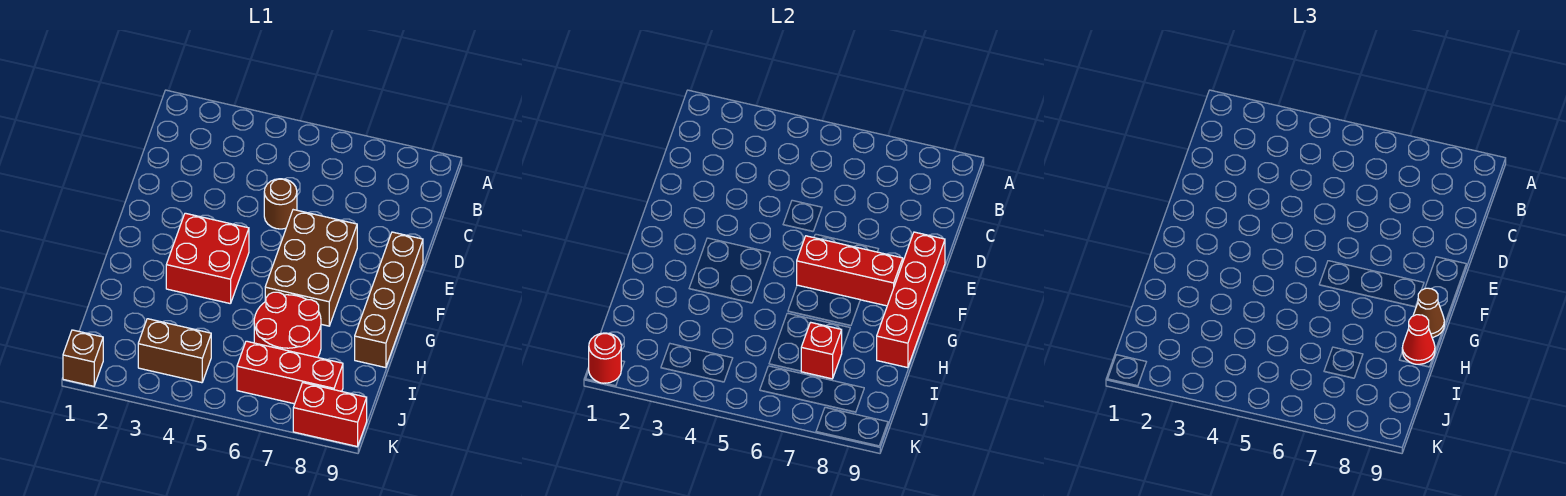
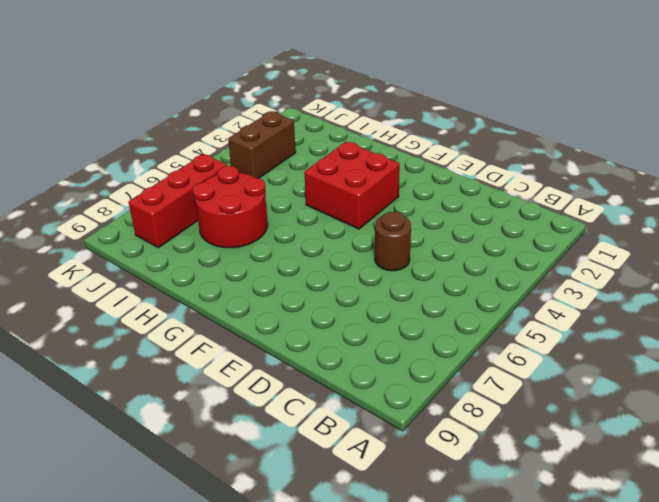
none -> brown 2x3 brick [265,210,357,326]
none -> brown 1x4 brick [355,232,423,368]
none -> brown 1x1 brick [63,330,103,386]

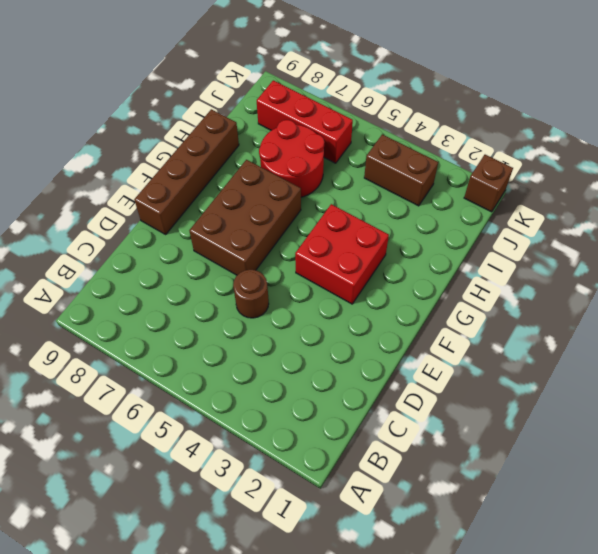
none -> red 1x2 brick [293,383,367,447]
none -> red 1x4 brick [877,232,945,368]
none -> red 1x3 brick [797,236,903,306]

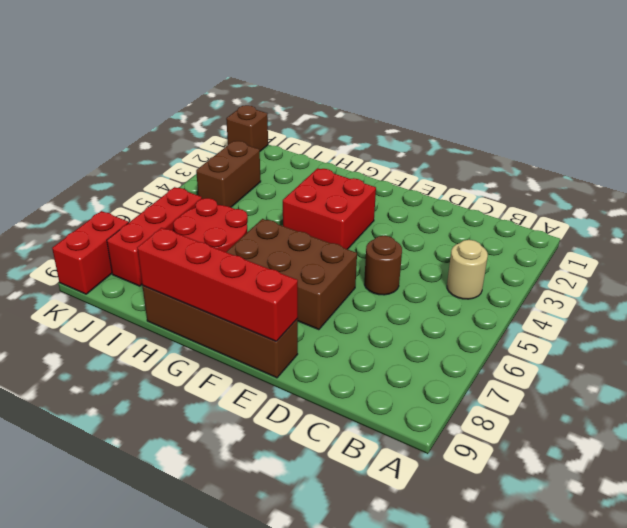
tan 1x1 round brick [447,240,488,299] -> none
none -> red 1x3 brick [797,236,903,306]
none -> red 1x1 brick [801,322,842,379]
none -> red 1x1 round brick [589,333,621,383]

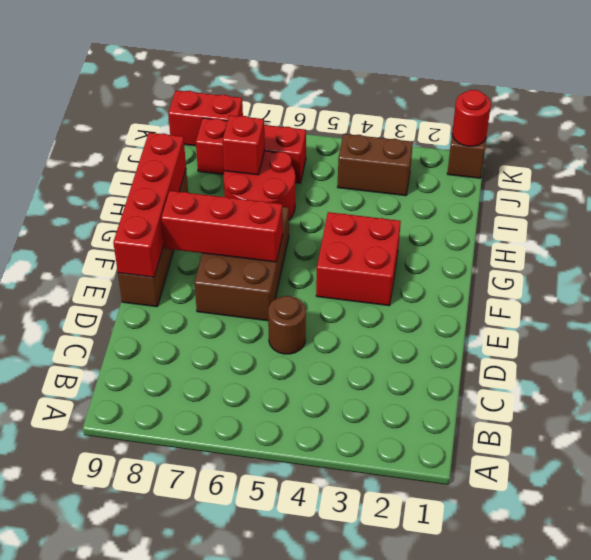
none -> brown 1x1 cone [1413,288,1444,337]
none -> red 1x1 cone [1402,315,1435,364]

